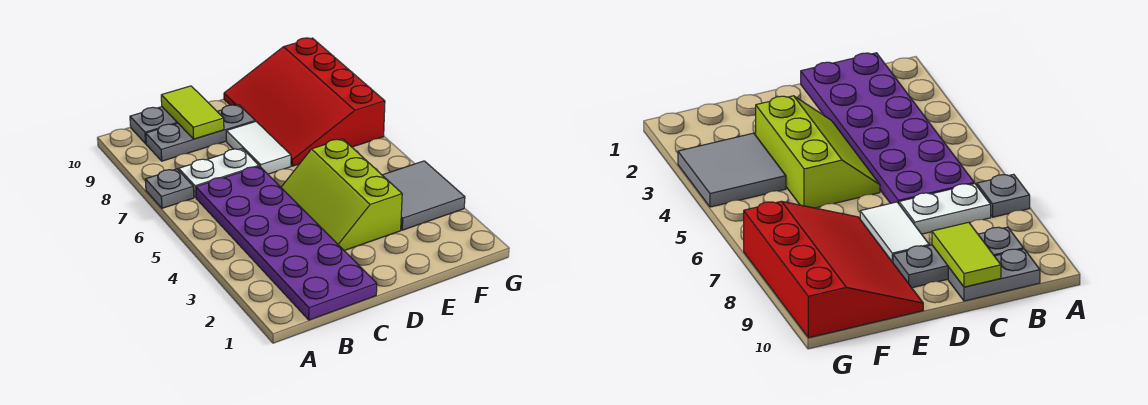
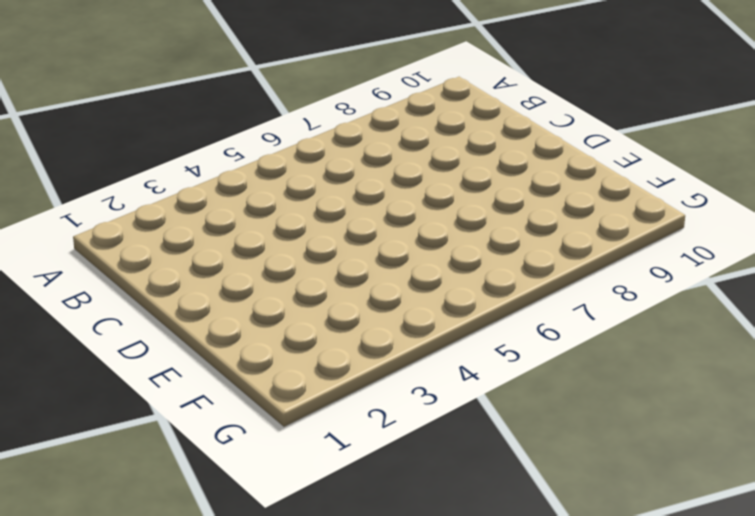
none -> grey 1x1 plate [145,169,194,208]
none -> purple 2x6 plate [196,166,377,320]

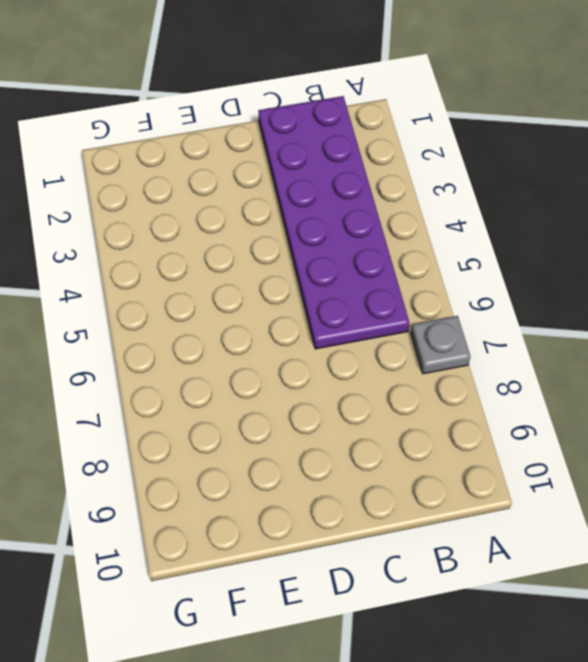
none -> white 1x2 plate [179,149,259,198]
none -> grey 1x3 plate [146,105,255,161]

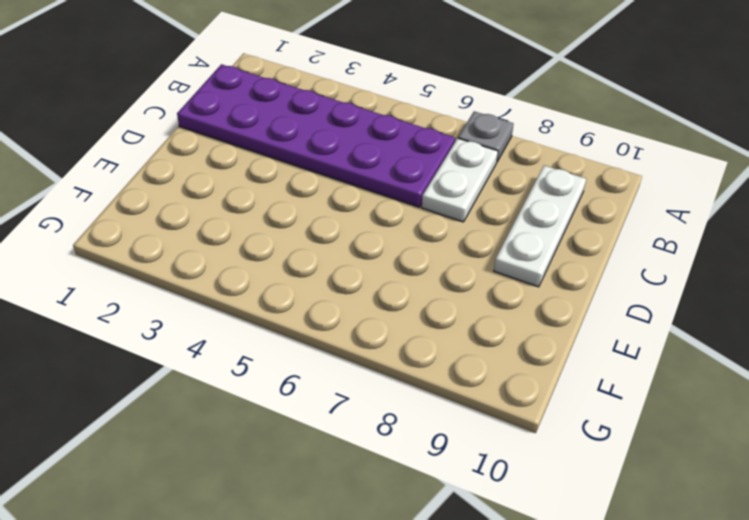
white 1x3 plate [494,166,586,287] -> grey 1x3 plate [146,105,255,161]
none -> grey 1x2 plate [130,107,177,144]
none -> lime 2x3 slope [281,139,402,251]

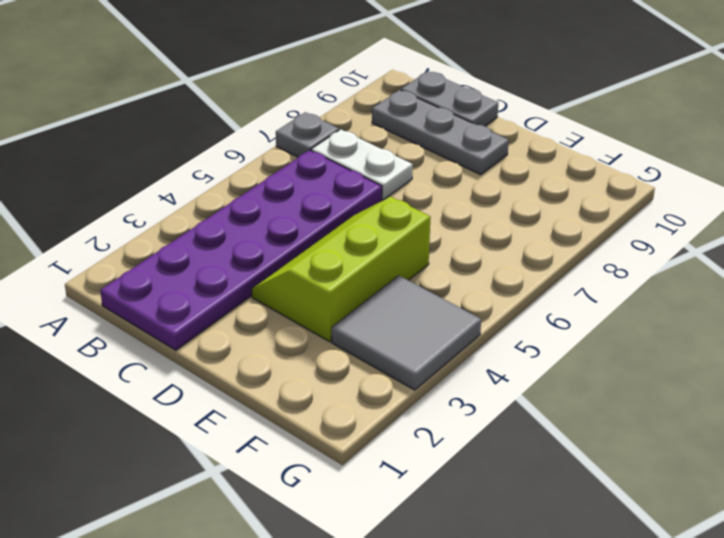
none -> white 1x2 tile [226,121,291,174]
none -> red 3x4 slope [224,38,385,166]

